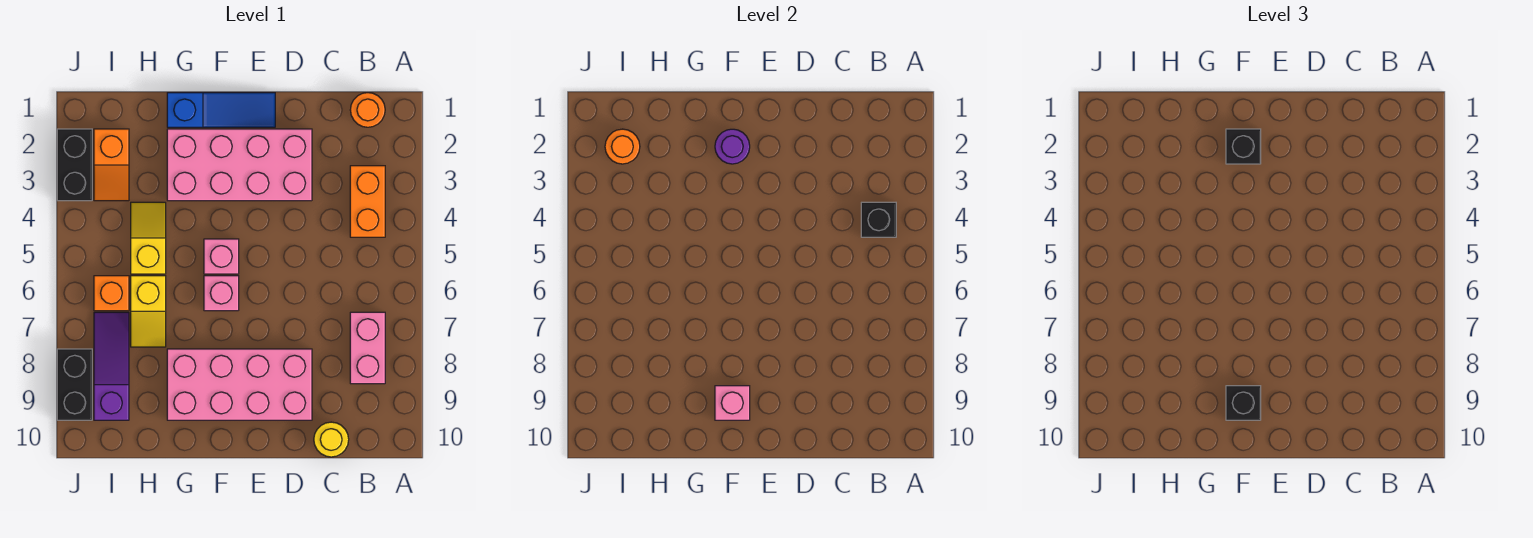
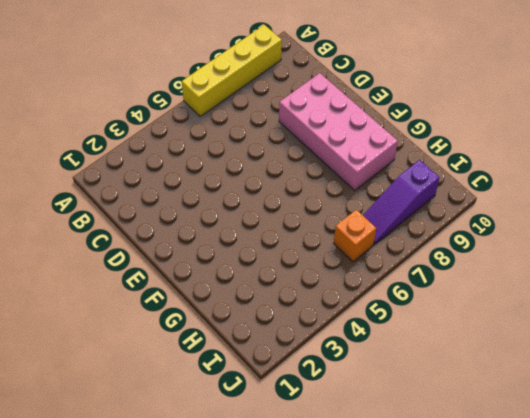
yellow 1x4 brick [182,25,282,116] -> none
none -> orange 1x1 round brick [350,93,385,127]
none -> orange 1x2 brick [350,166,385,237]
none -> pink 1x2 brick [350,312,385,384]

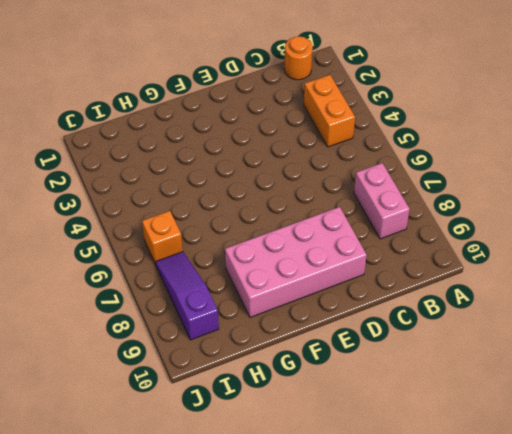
none -> yellow 1x1 round brick [314,422,349,457]
none -> pink 2x4 brick [167,129,312,201]
none -> blue 1x3 slope [167,93,275,127]

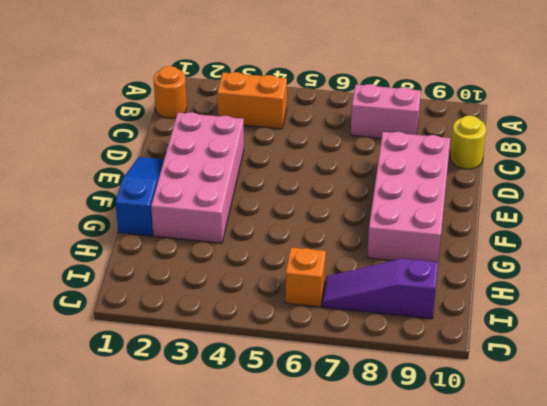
none -> pink 1x1 brick [204,239,239,274]
none -> pink 1x1 brick [204,276,239,311]
none -> yellow 1x2 slope [131,202,166,274]

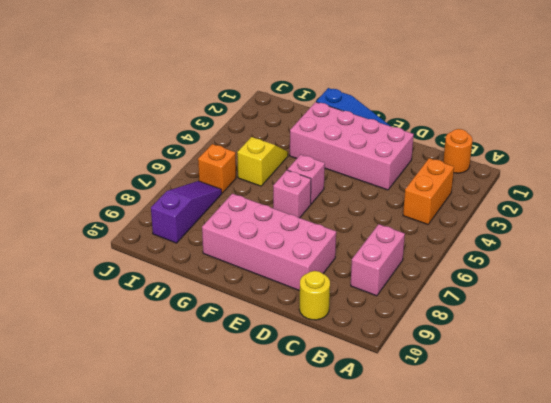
none -> yellow 1x2 slope [131,276,166,347]
none -> orange 1x2 slope [94,129,129,201]
none -> black 1x2 brick [57,129,92,201]

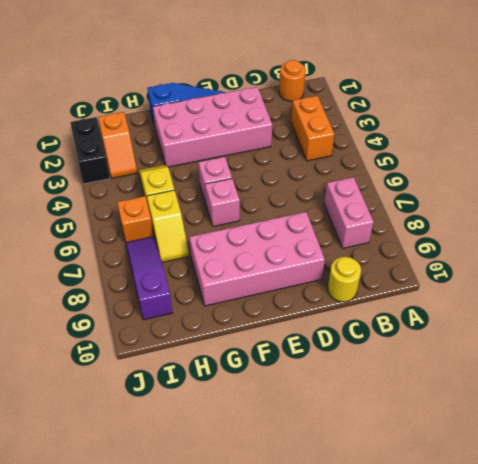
none -> black 1x2 brick [57,349,92,420]
none -> black 1x1 brick [861,202,896,237]
none -> purple 1x1 round brick [715,129,750,164]

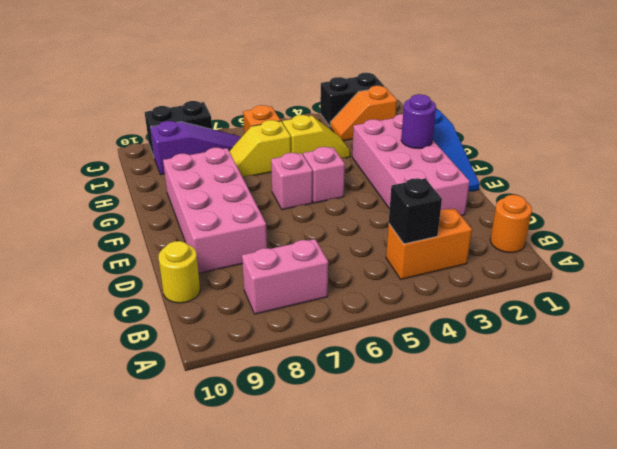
none -> pink 1x1 brick [715,386,750,420]
none -> orange 1x1 round brick [605,129,640,164]
none -> black 1x1 brick [1226,129,1261,164]

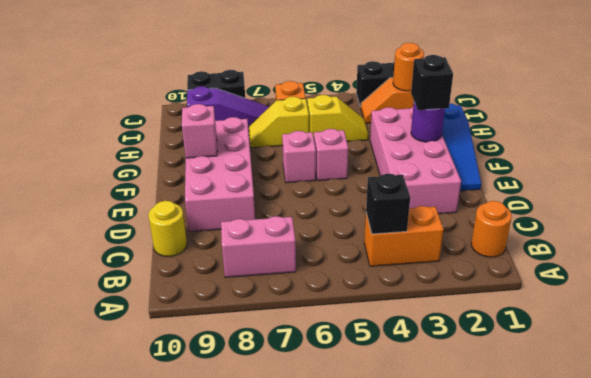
none -> black 1x1 brick [1226,386,1261,420]

